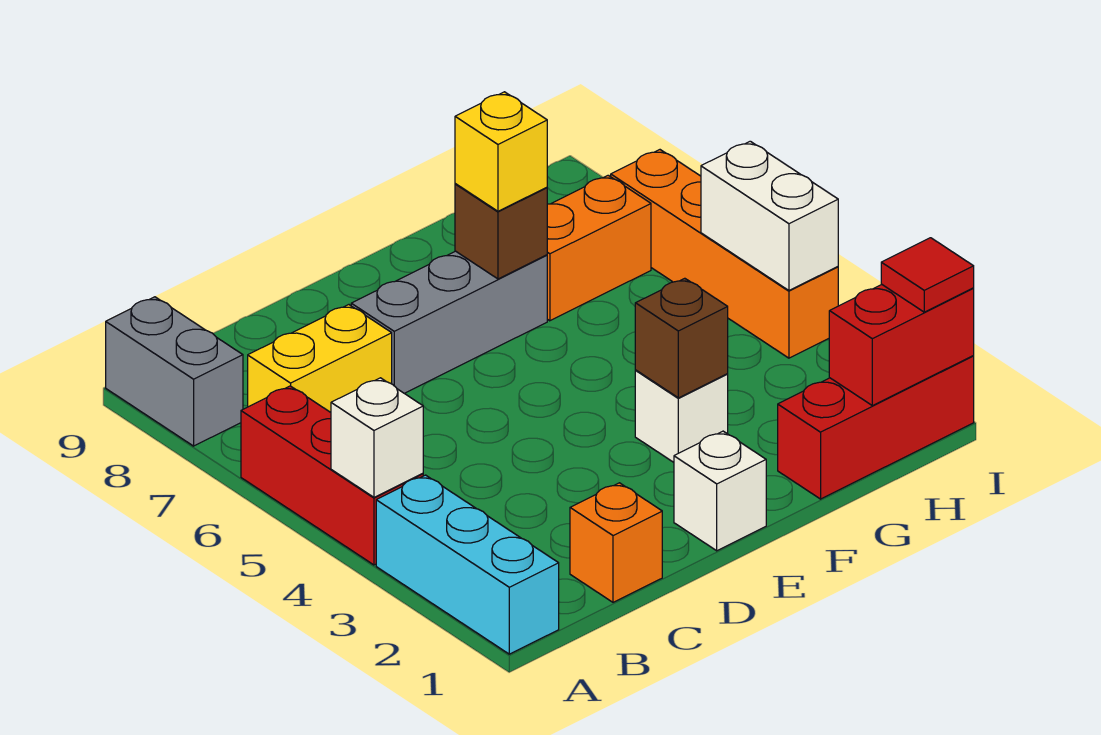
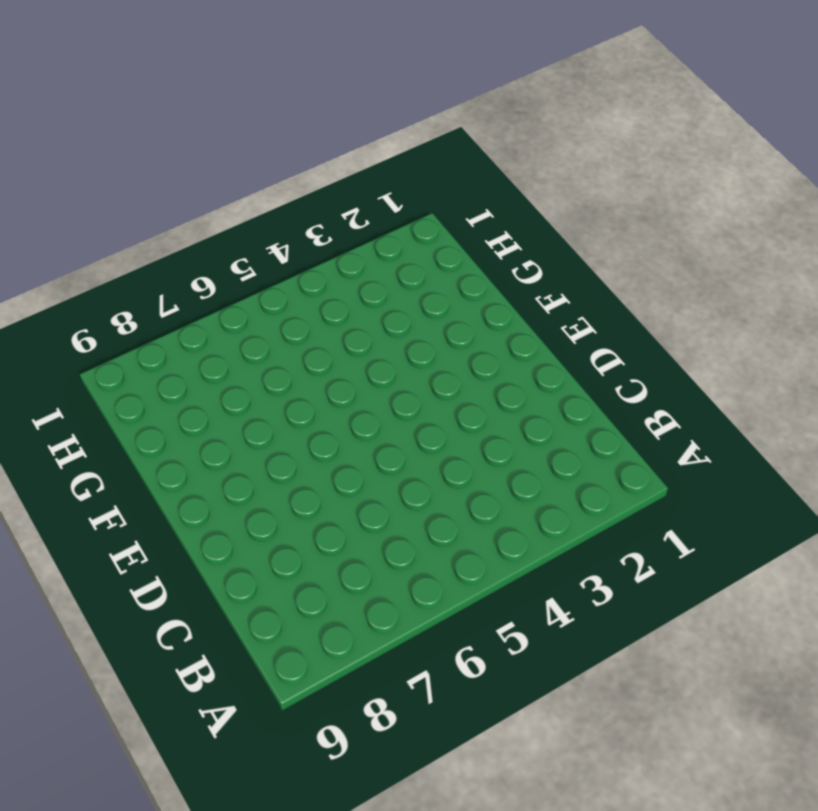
none -> cyan 1x3 brick [376,475,559,654]
none -> red 1x3 brick [241,386,423,565]
none -> grey 1x2 brick [106,297,243,446]

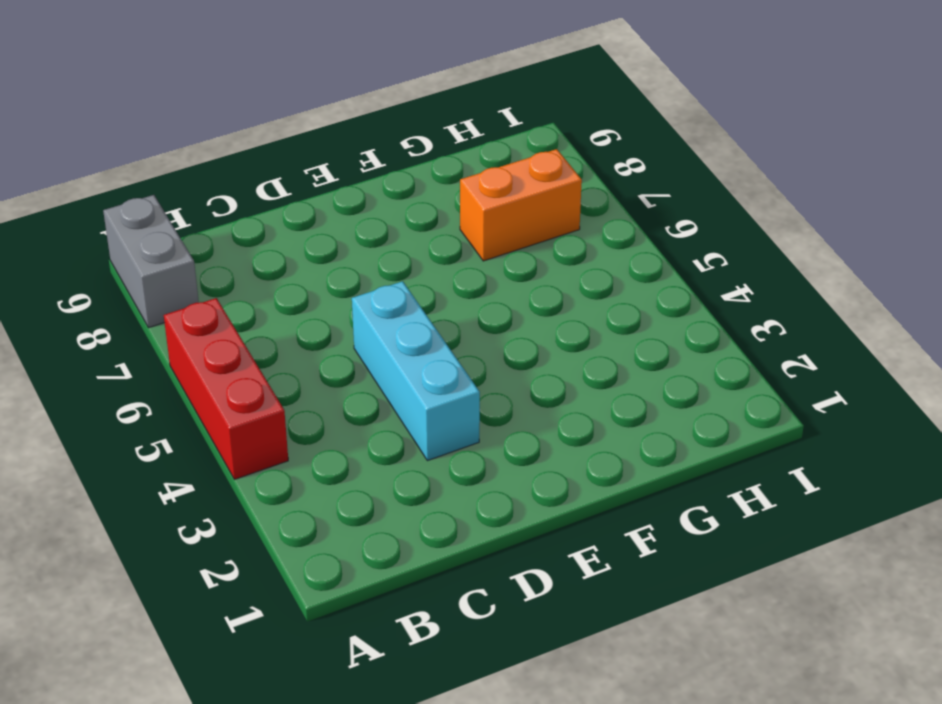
cyan 1x3 brick [352,281,480,461] -> cyan 1x3 brick moved to [376,475,559,654]
none -> yellow 1x2 brick [248,305,392,412]
none -> orange 1x1 brick [570,483,662,602]
none -> grey 1x3 brick [351,251,547,393]

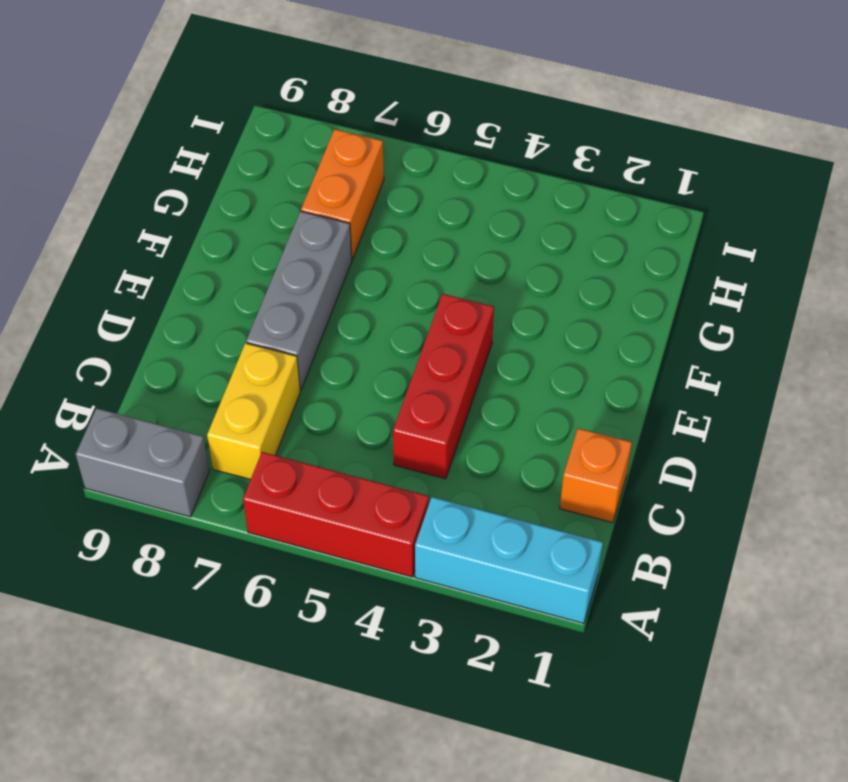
red 1x3 brick [393,294,494,479] -> red 1x3 brick moved to [778,356,974,499]
none -> white 1x1 brick [674,431,766,551]
none -> white 1x1 brick [635,370,728,462]
none -> orange 1x4 brick [611,150,838,358]

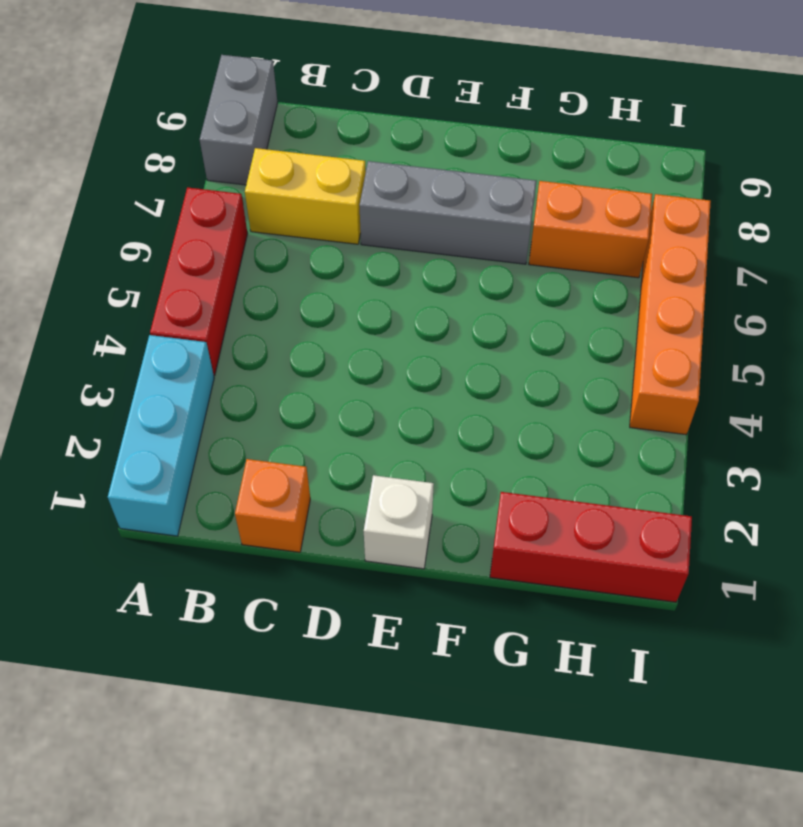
none -> white 1x1 brick [635,370,728,462]
none -> white 1x1 brick [331,378,423,497]
none -> brown 1x1 brick [635,278,728,398]

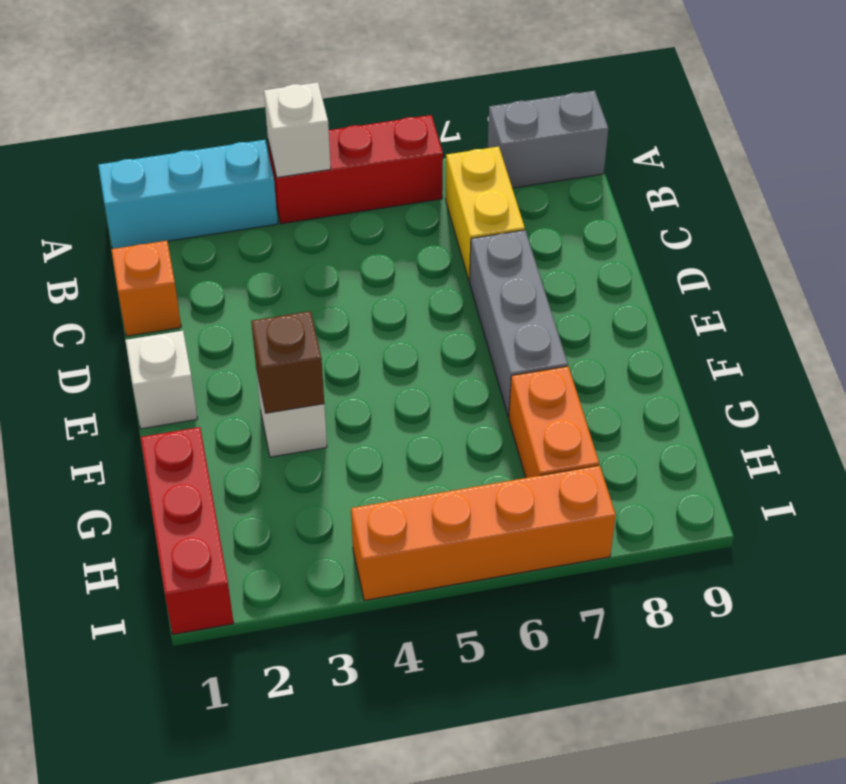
none -> brown 1x1 brick [455,184,547,279]
none -> red 1x2 brick [829,285,974,406]
none -> white 1x2 brick [701,141,838,290]

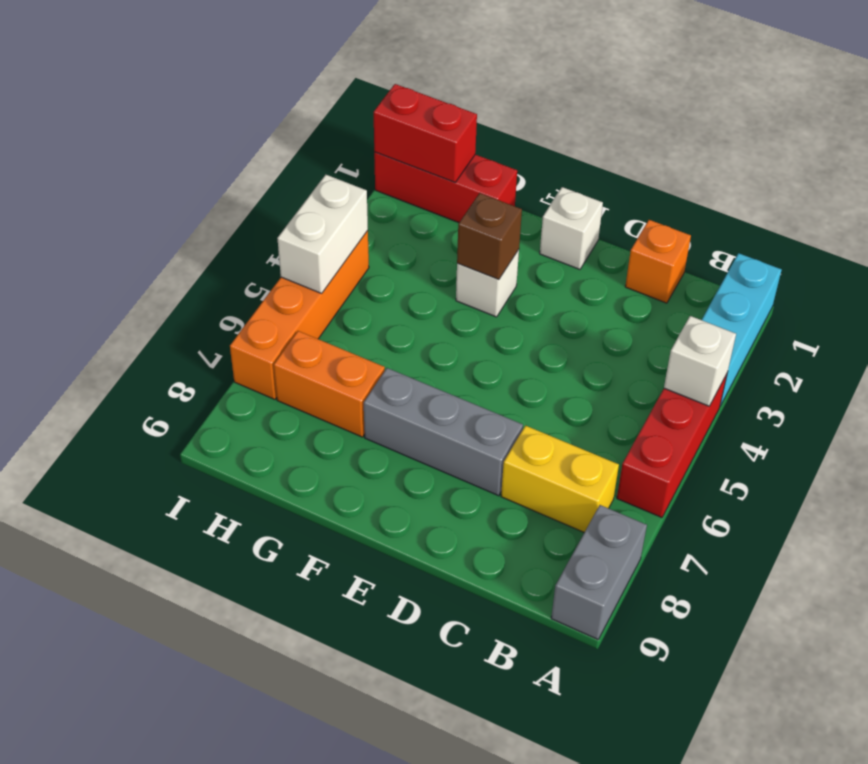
none -> brown 1x1 brick [455,184,547,279]
none -> yellow 1x1 brick [455,92,547,211]
none -> red 1x1 tile [881,238,974,312]

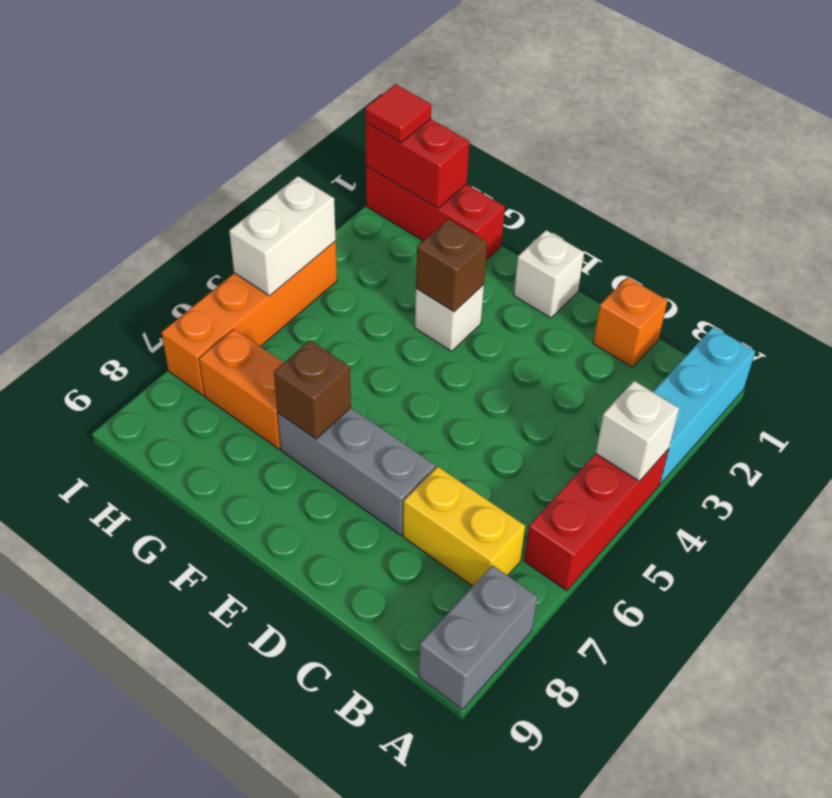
none -> yellow 1x1 brick [455,92,547,211]

